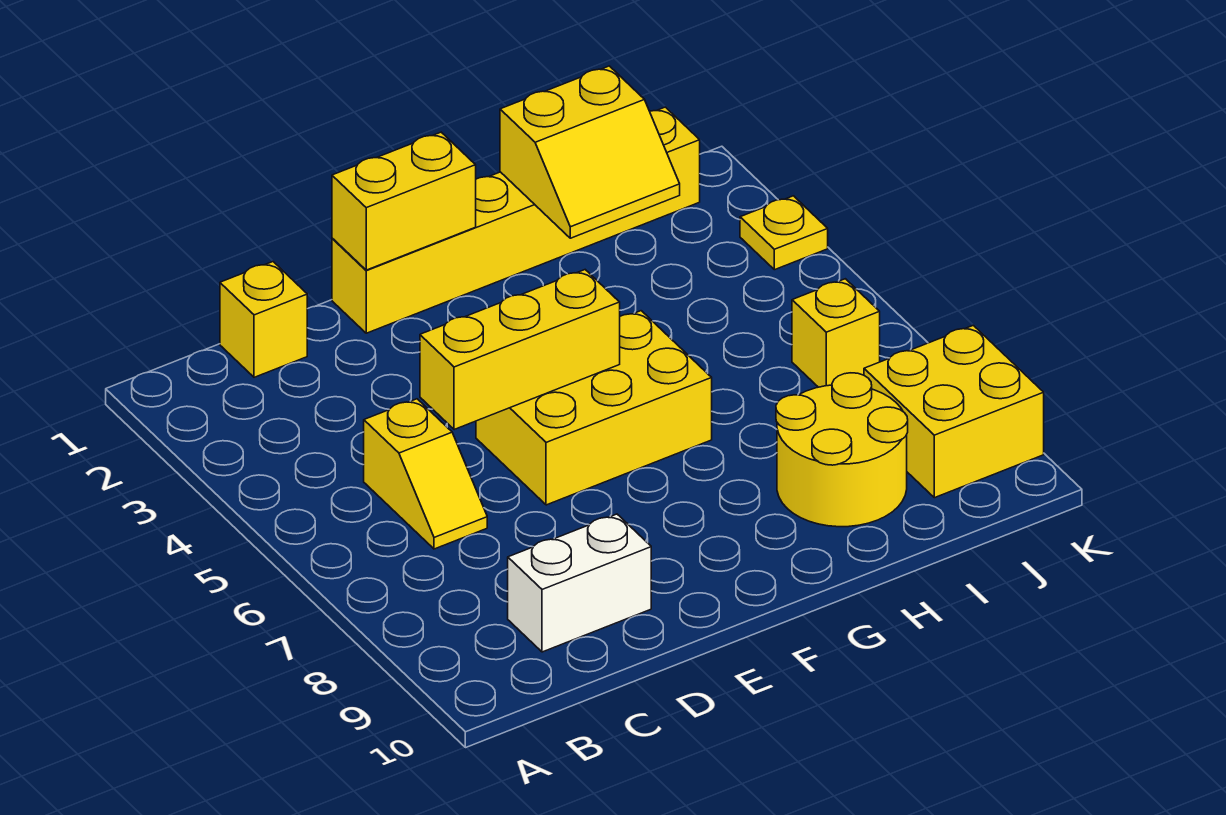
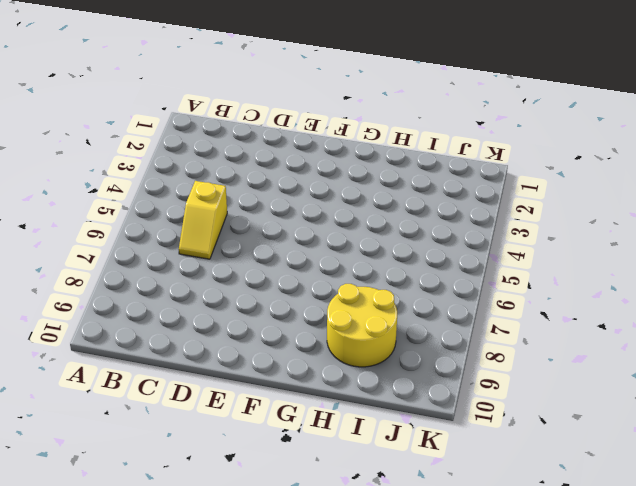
none -> yellow 1x1 brick [220,262,307,377]
none -> white 1x2 brick [508,514,651,652]
none -> yellow 1x6 brick [332,107,700,333]

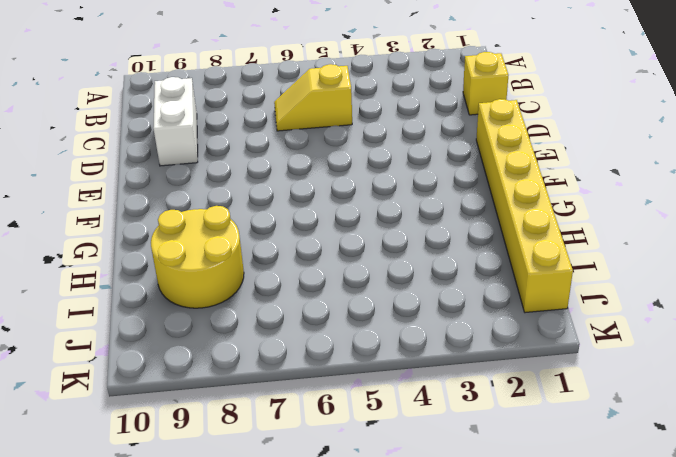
none -> yellow 2x3 brick [476,311,712,505]
none -> yellow 1x1 brick [792,279,880,387]
none -> yellow 2x2 brick [864,325,1044,498]

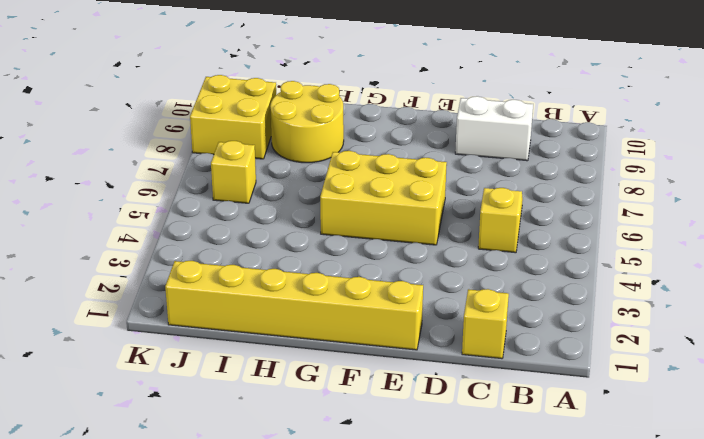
none -> yellow 1x1 plate [740,196,828,270]
none -> yellow 1x3 brick [420,270,620,430]
none -> yellow 1x2 brick [332,132,476,270]

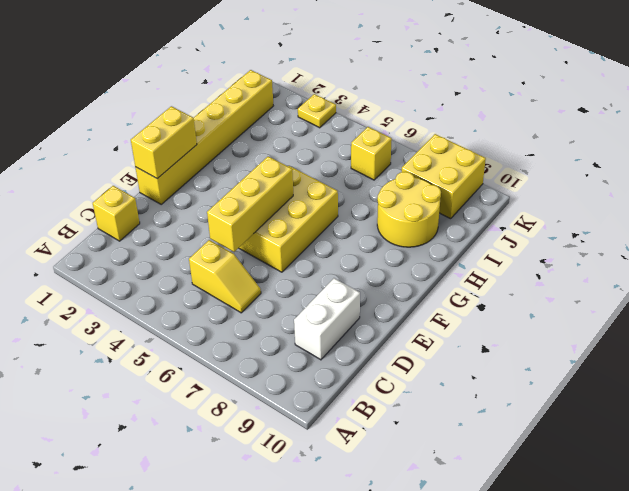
none -> yellow 2x2 slope [500,66,680,238]

